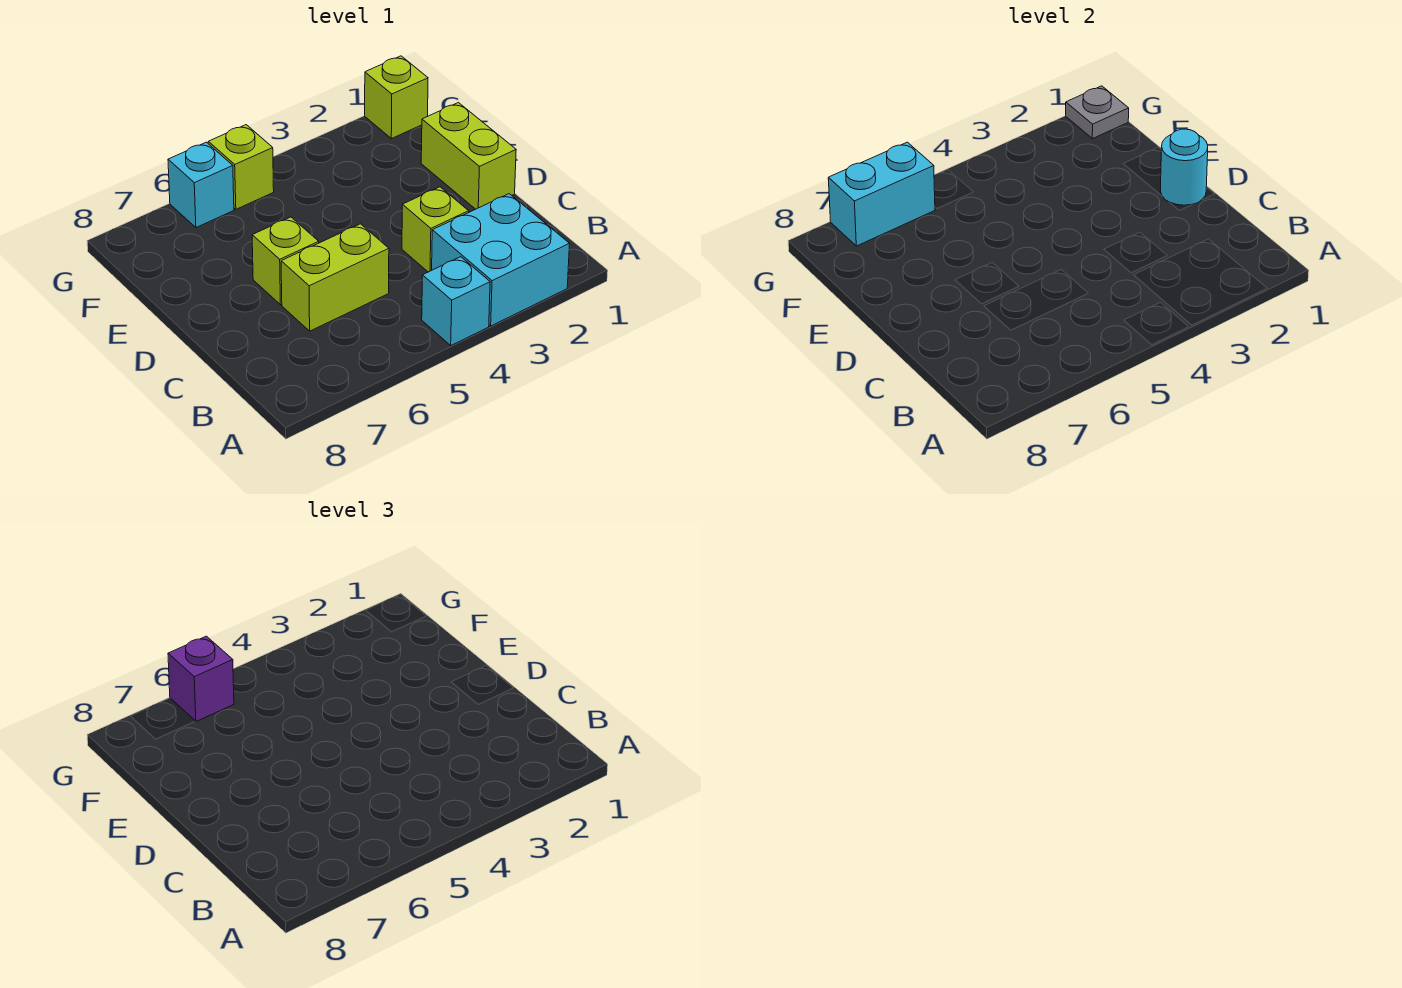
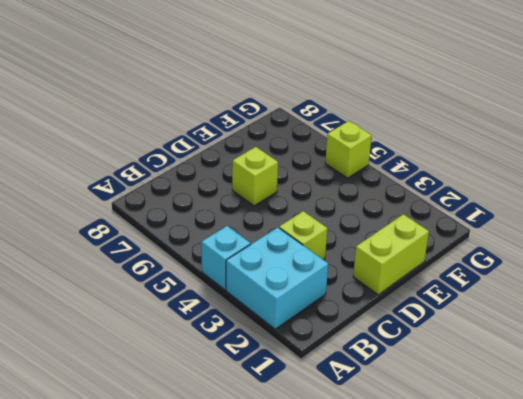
none -> lime 1x2 brick [281,224,389,331]
none -> lime 1x1 brick [365,56,428,139]
none -> cyan 1x1 brick [168,142,234,228]

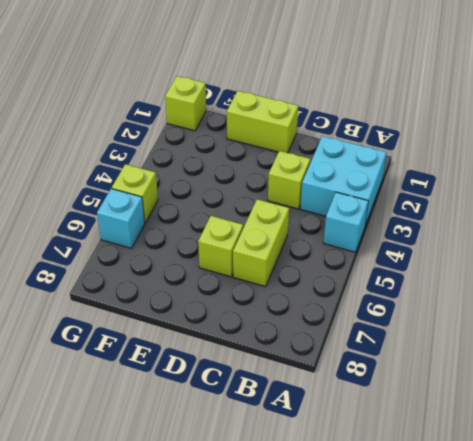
none -> cyan 1x1 round brick [1160,129,1208,205]
none -> grey 1x1 plate [1066,86,1129,139]
none -> cyan 1x2 brick [828,142,935,246]

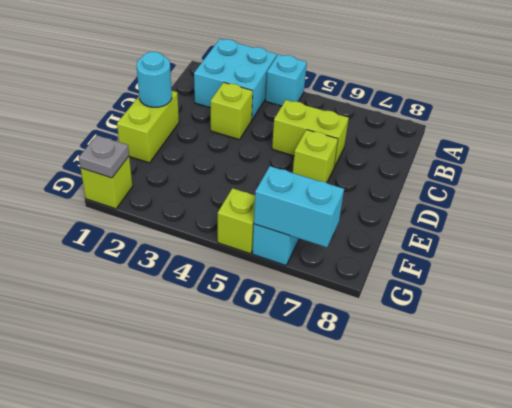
none -> purple 1x1 brick [168,636,234,722]

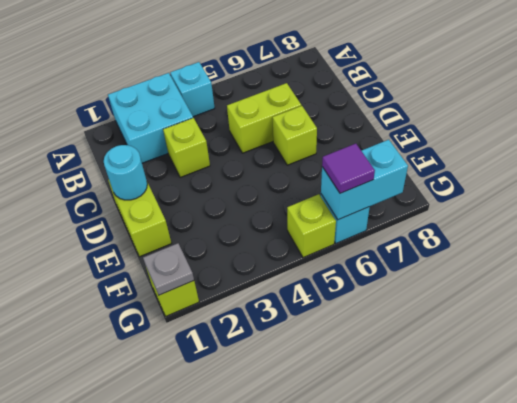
purple 1x1 tile [322,144,375,193] -> purple 1x1 brick [168,636,234,722]

